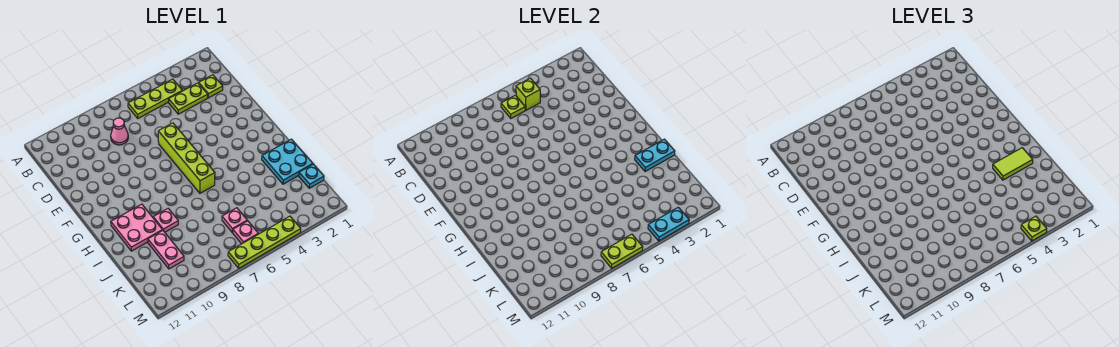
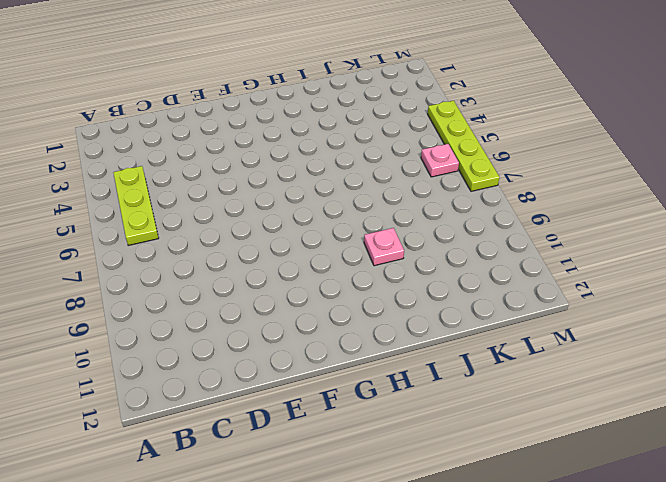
none -> lime 1x1 plate [199,75,223,98]
none -> lime 1x2 plate [169,83,208,114]
none -> pink 1x1 cone [111,118,128,145]

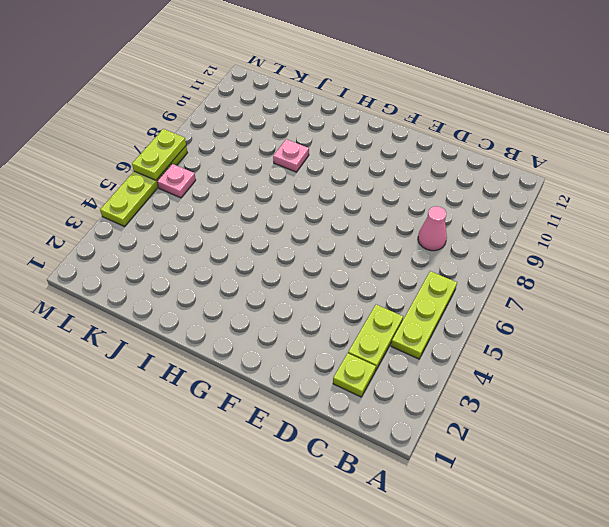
none -> lime 1x4 brick [158,123,215,193]
none -> pink 2x2 plate [111,204,163,251]
none -> cyan 2x2 plate [262,139,313,184]

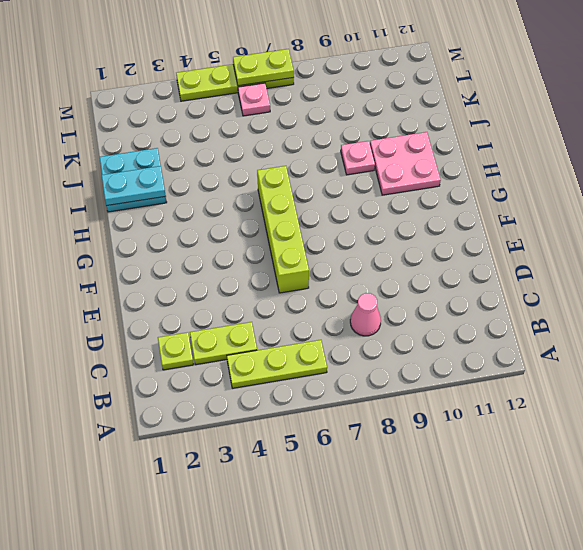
none -> pink 1x2 plate [148,231,184,269]
none -> cyan 1x1 plate [299,164,324,188]
none -> pink 1x1 plate [222,208,247,232]

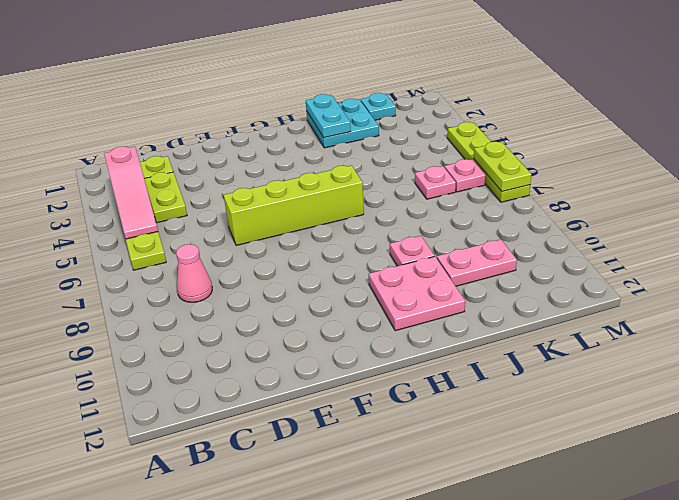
pink 1x3 slope [104,146,158,239] -> lime 1x1 brick [516,78,540,110]
none -> lime 1x1 plate [501,95,525,118]
none -> cyan 1x2 plate [648,207,689,241]
none -> lime 1x2 tile [993,148,1033,180]

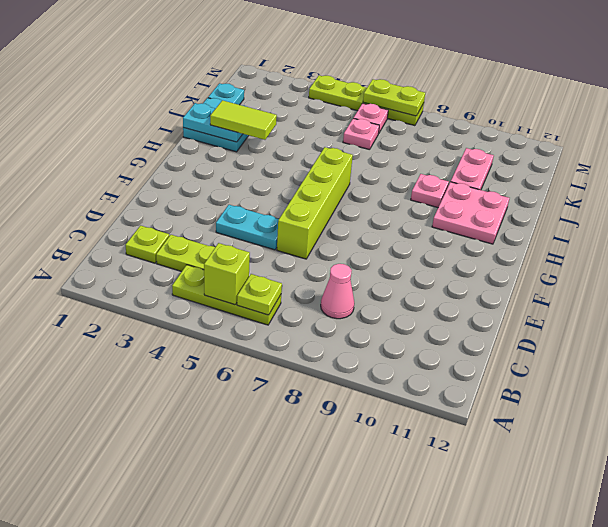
cyan 1x2 plate [216,205,279,250] -> cyan 1x2 plate moved to [648,207,689,241]
none -> lime 1x1 plate [1021,216,1047,241]

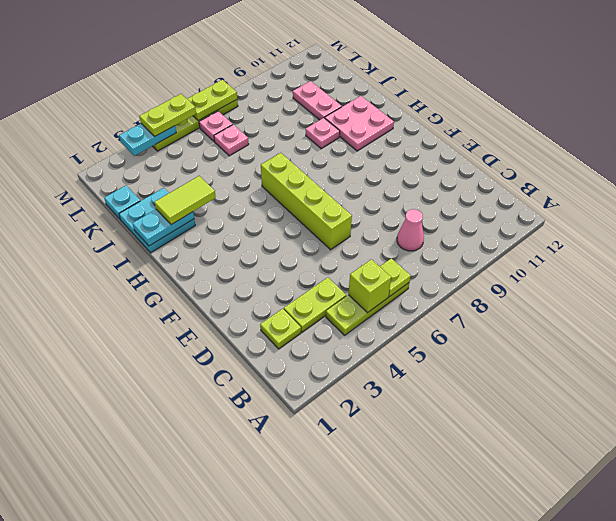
lime 1x2 plate [139,94,196,136] -> lime 1x1 plate [1021,216,1047,241]

